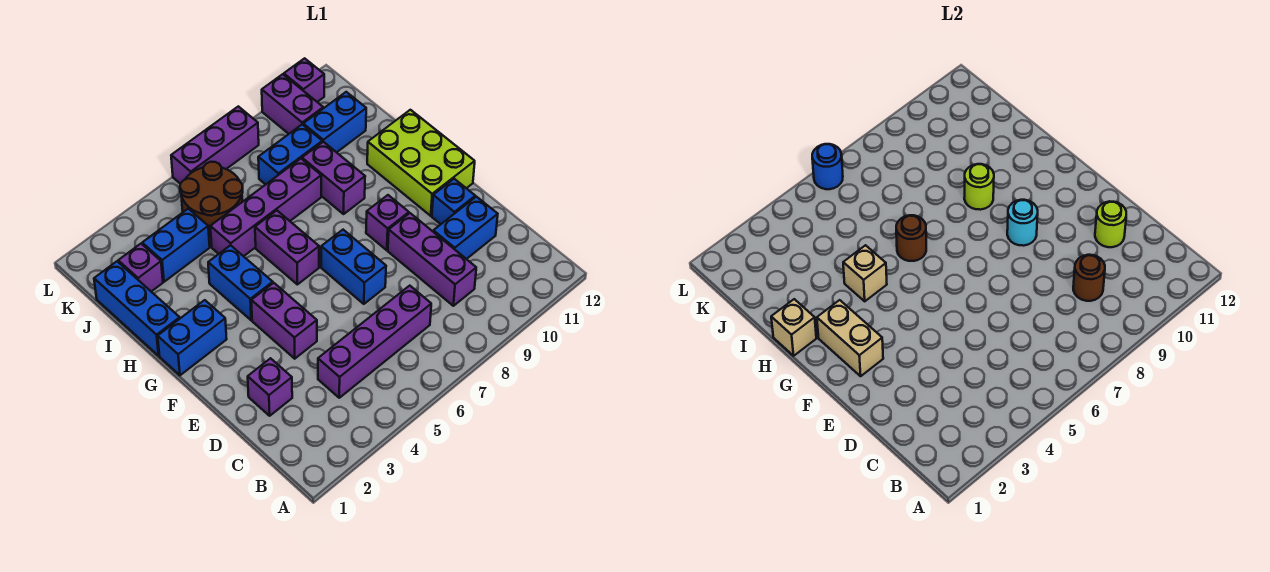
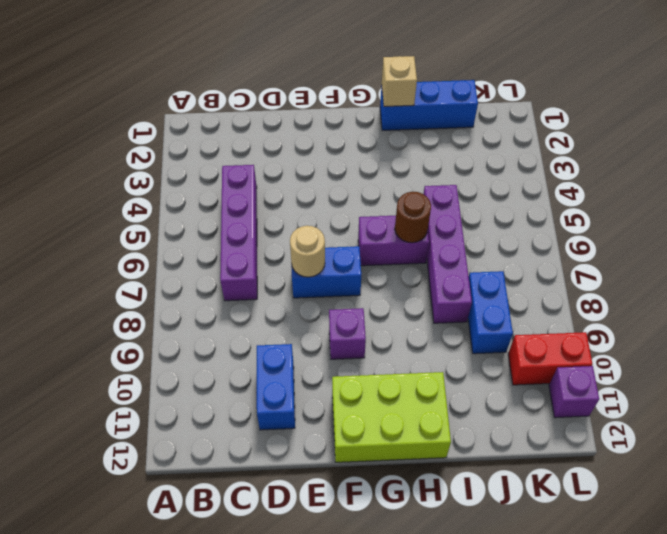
tan 1x1 round brick [290,226,325,277] -> none
red 1x2 brick [508,332,592,385] -> purple 1x2 brick [262,74,323,134]
none -> purple 1x3 brick [388,213,476,306]
none -> purple 1x1 brick [248,358,292,416]
none -> purple 1x2 brick [251,283,317,359]
none -> blue 1x1 brick [432,179,475,224]

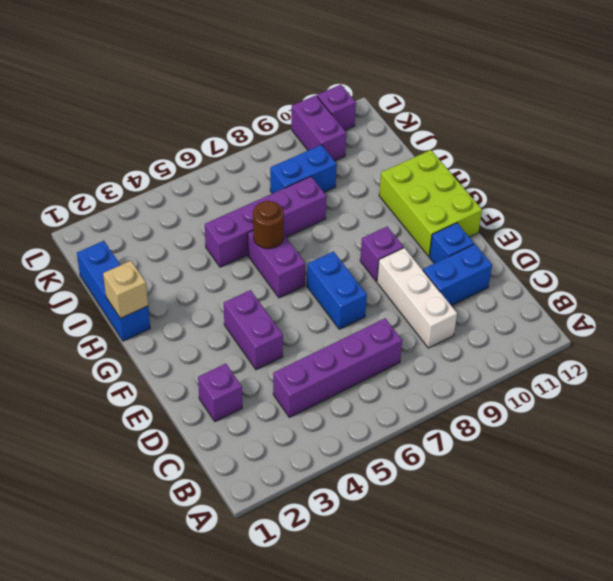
white 1x3 brick [377,248,457,348] -> purple 1x3 brick [388,213,476,306]
none -> blue 1x2 brick [158,300,227,375]
none -> blue 1x2 brick [208,245,273,320]
none -> purple 1x2 brick [302,142,365,214]
none -> purple 1x1 brick [118,244,163,292]

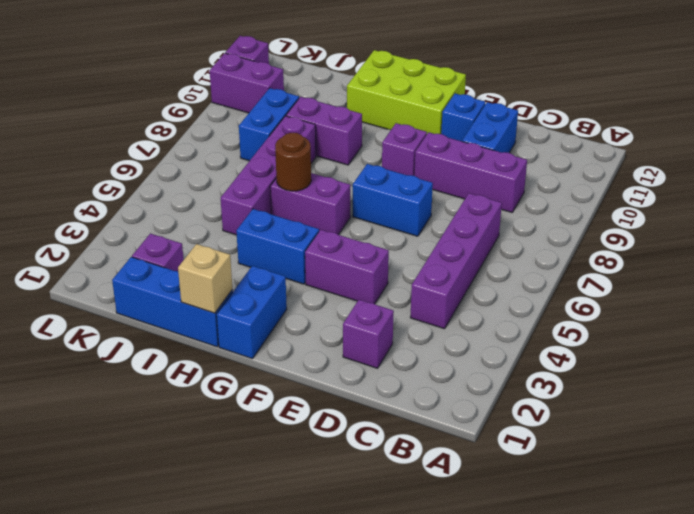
none -> blue 1x2 brick [142,209,210,282]
none -> brown 2x2 round brick [180,162,243,237]
none -> blue 1x2 brick [303,92,366,152]
none -> purple 1x3 brick [171,106,259,184]

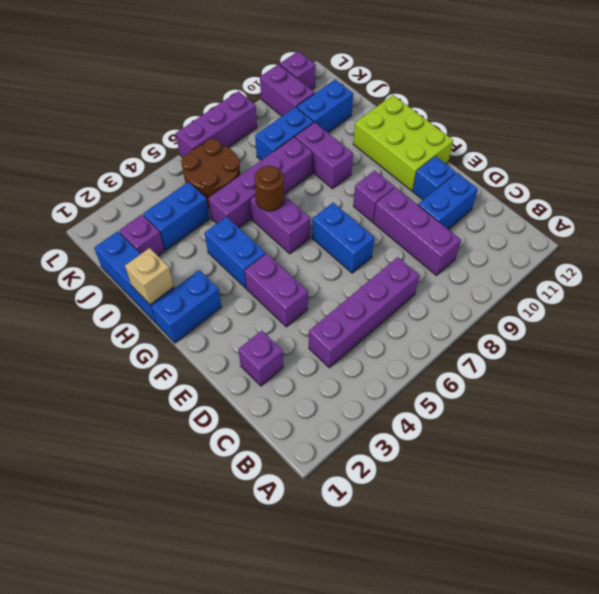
none -> brown 1x1 round brick [1073,255,1105,301]
none -> lime 1x1 round brick [1095,201,1126,247]
none -> tan 1x2 brick [817,300,883,376]
none -> cyan 1x1 round brick [1007,200,1038,246]

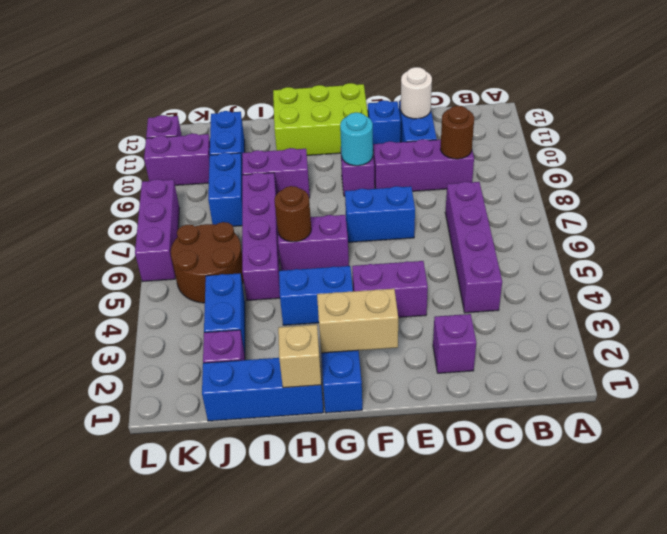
white 1x1 round brick [401,67,432,119] -> lime 1x1 round brick [1095,201,1126,247]
none -> tan 1x1 brick [843,245,887,301]
none -> lime 1x1 round brick [964,164,994,210]
none -> blue 1x1 round brick [812,144,843,189]

